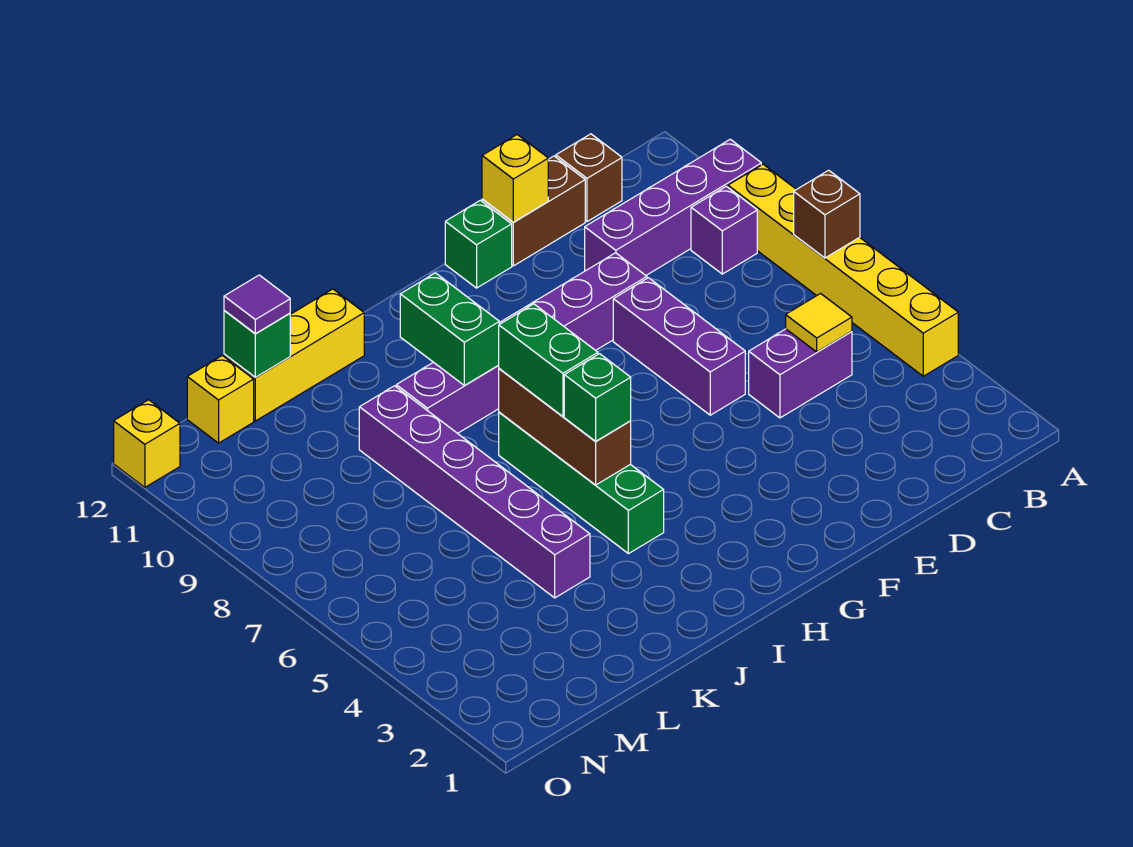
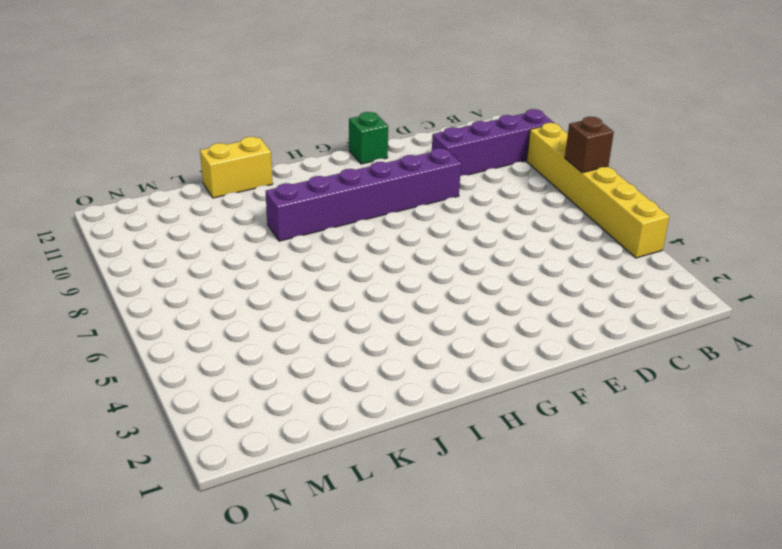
yellow 1x2 brick [200,137,273,198] -> yellow 1x3 brick [224,289,364,421]
none -> purple 1x1 brick [691,186,757,274]
none -> purple 1x2 brick [749,329,852,418]
none -> brown 1x1 brick [556,134,622,222]

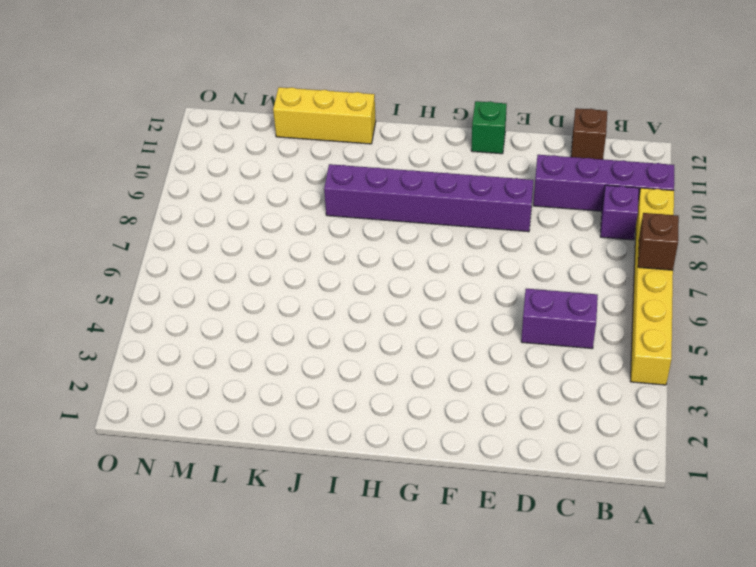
none -> brown 1x2 brick [482,156,585,266]
none -> purple 1x3 brick [613,278,745,415]
none -> green 1x4 brick [499,412,664,554]

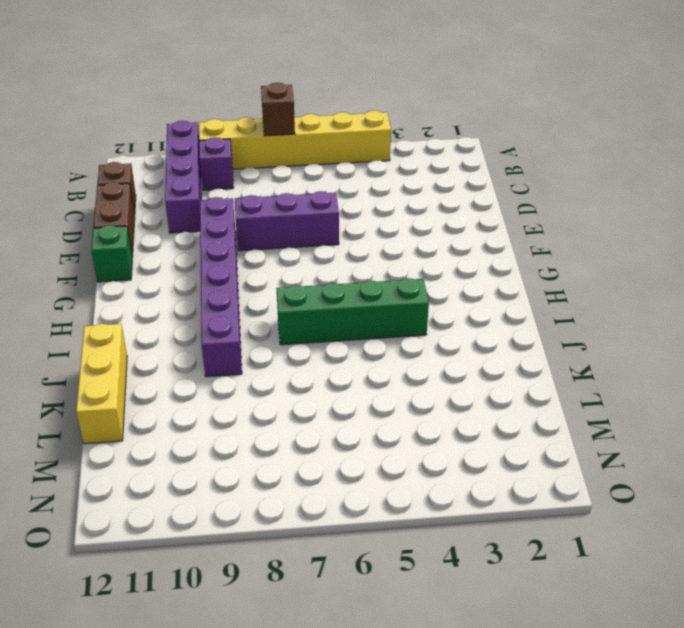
none -> purple 1x2 brick [749,329,852,418]
none -> purple 1x6 brick [359,386,590,598]
none -> yellow 1x1 brick [187,355,254,443]

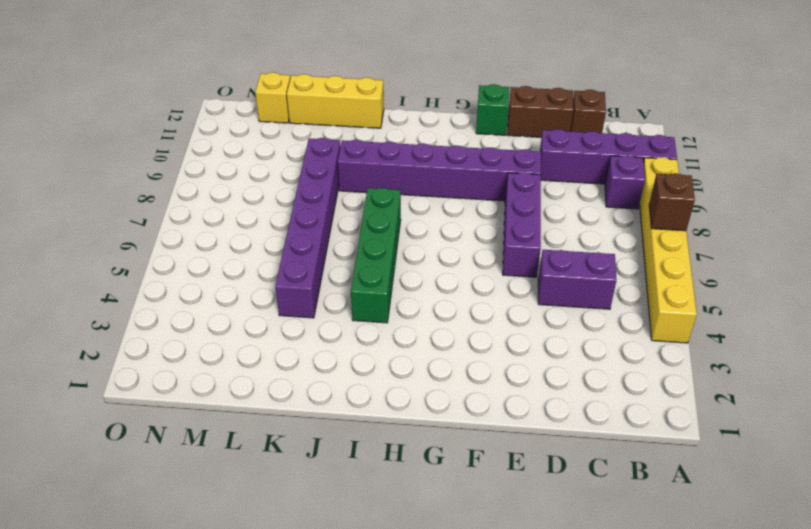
none -> yellow 1x1 brick [114,400,180,487]
none -> yellow 1x1 tile [786,294,852,352]
none -> yellow 1x1 brick [482,135,548,222]

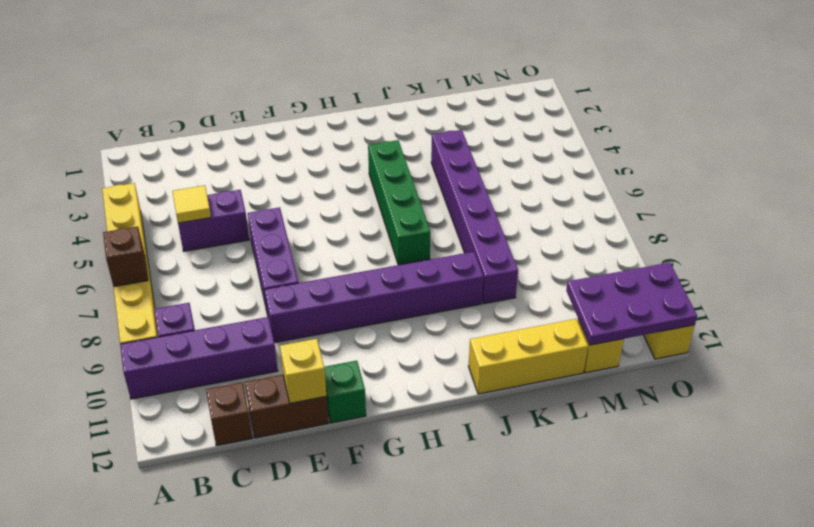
purple 2x3 plate [566,262,697,345] -> none
none -> brown 1x3 brick [499,369,631,485]
none -> green 1x2 brick [400,273,499,385]
none -> green 1x1 brick [224,311,290,377]

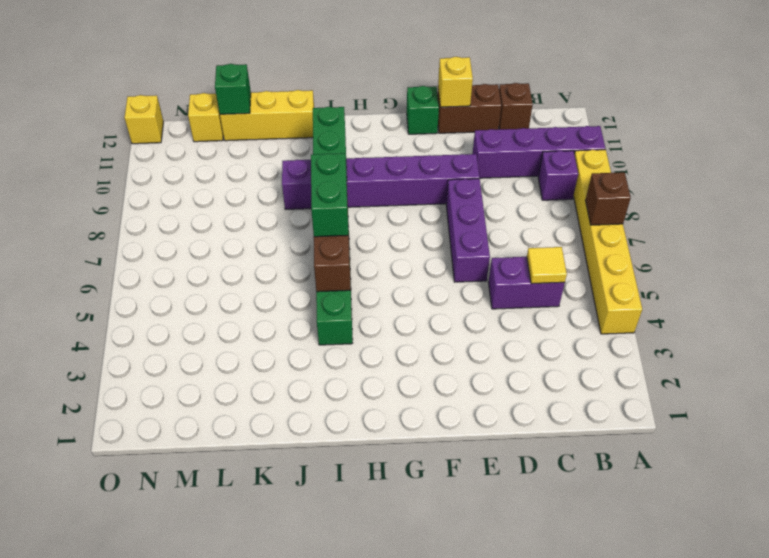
none -> purple 1x6 brick [359,386,590,598]
none -> green 1x1 brick [564,354,631,441]
none -> purple 1x1 tile [224,275,290,334]

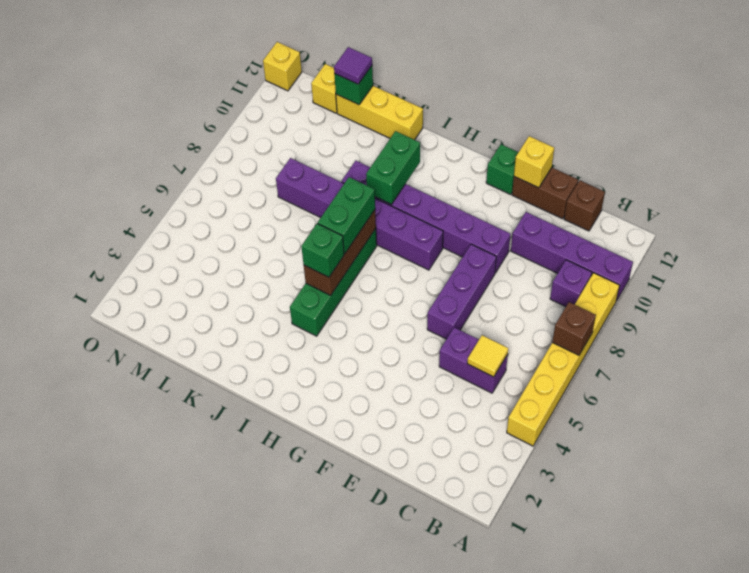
purple 1x6 brick [276,158,443,270] -> purple 1x6 brick turned to [359,386,590,598]

